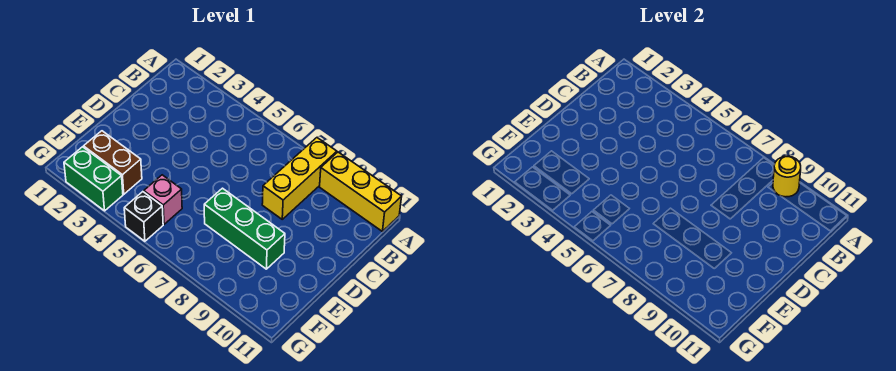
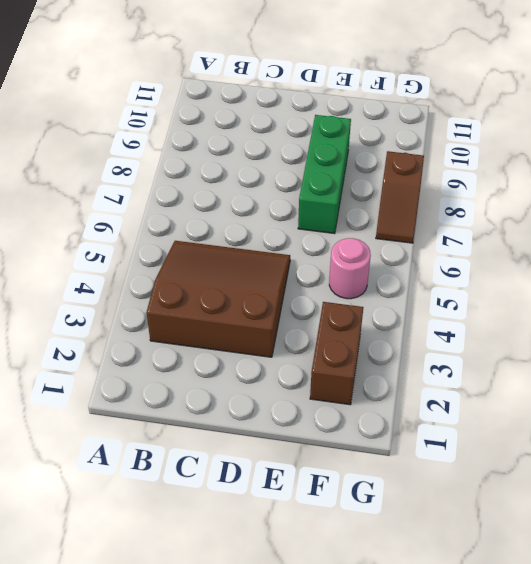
brown 3x3 slope [146,241,290,357] -> none
pink 1x1 round brick [329,238,371,299] -> pink 1x1 brick [144,175,182,224]
brown 1x2 slope [376,151,424,243] -> none
none -> yellow 1x3 brick [262,138,337,219]
none -> yellow 1x3 brick [320,152,402,231]

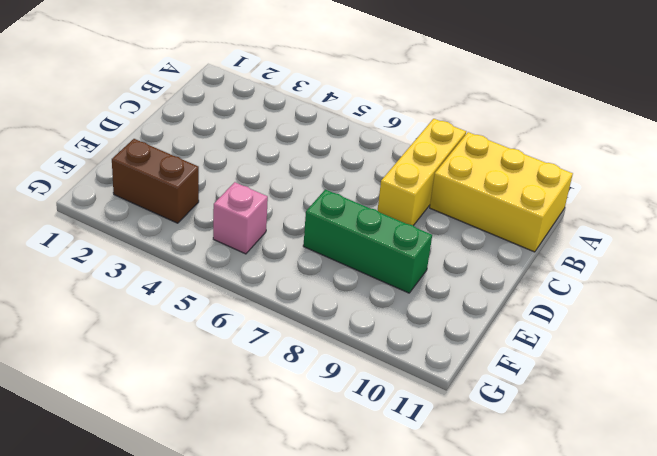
yellow 2x3 brick [430,132,573,252] -> yellow 1x3 brick [320,152,402,231]
none -> green 1x2 brick [64,147,123,211]
none -> black 1x1 brick [124,192,163,241]

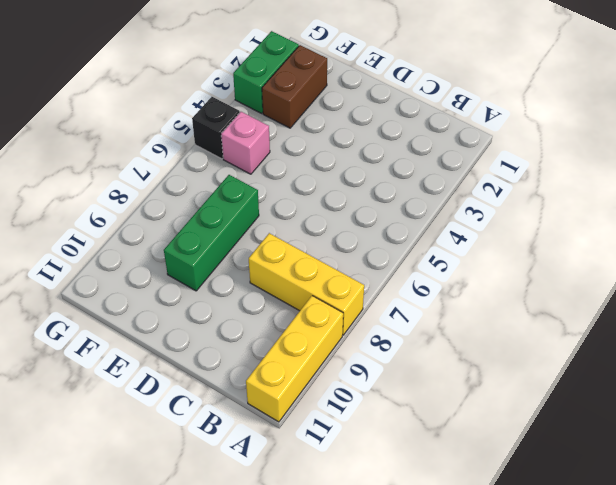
none -> yellow 1x1 round brick [773,156,801,197]

